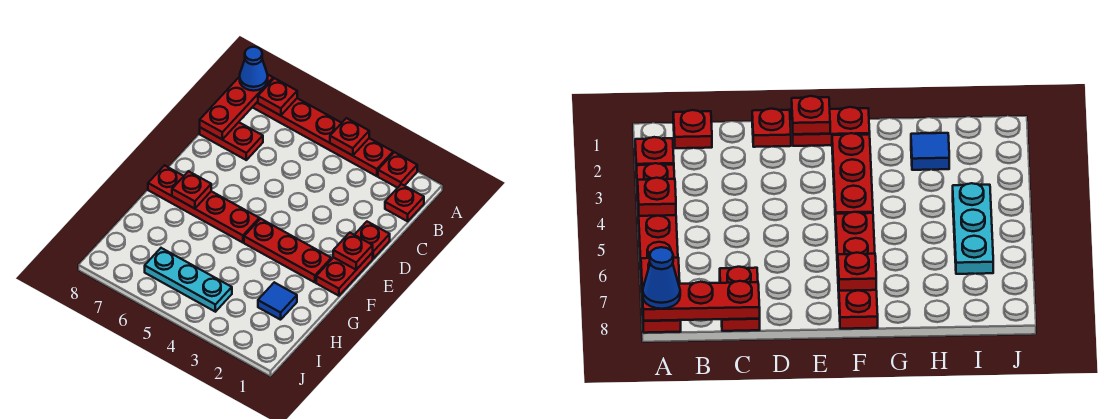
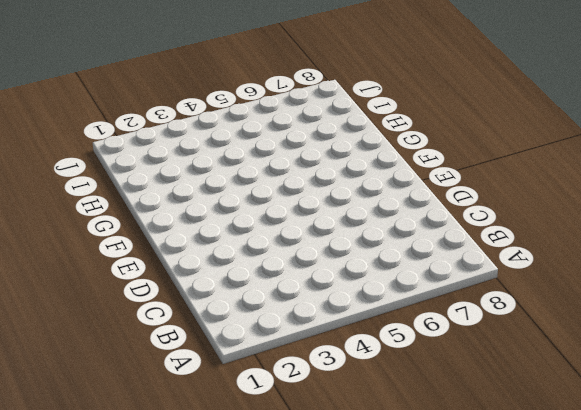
none -> red 1x1 plate [378,152,417,188]
none -> red 1x6 plate [253,98,393,176]
none -> red 1x1 plate [385,184,424,221]

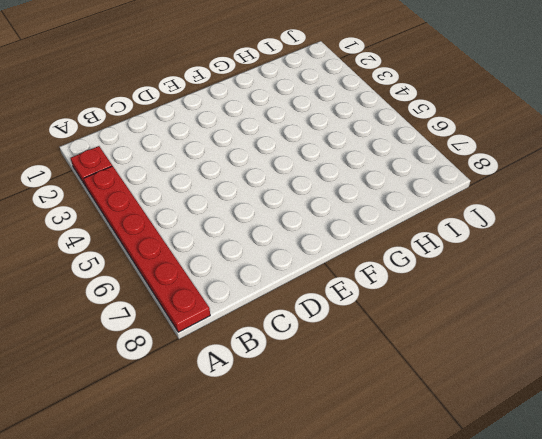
none -> red 1x1 plate [385,184,424,221]
none -> red 1x2 plate [200,122,263,160]
none -> red 1x1 plate [355,222,390,258]

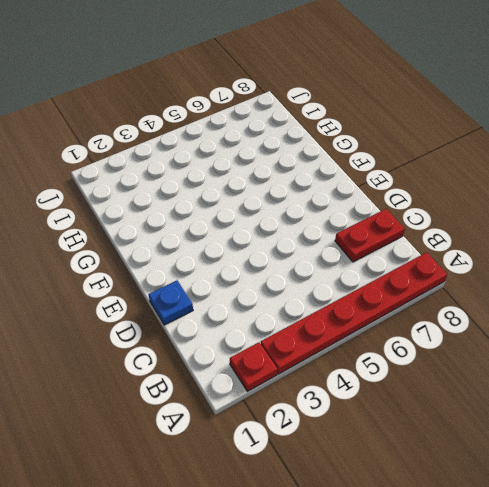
blue 1x1 plate [148,280,193,325] -> red 1x1 plate [355,222,390,258]
none -> red 1x1 plate [385,184,424,221]
none -> red 1x2 plate [316,253,373,296]
none -> red 1x3 plate [244,219,331,282]

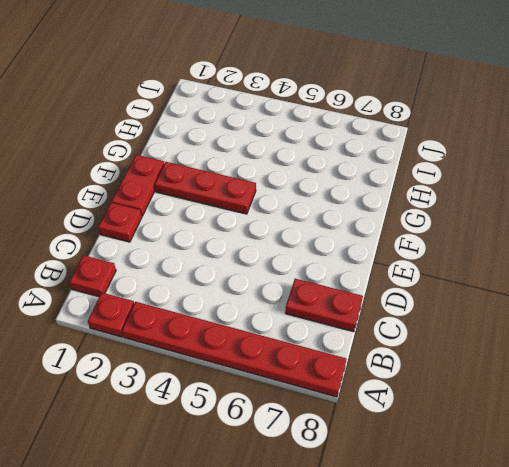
none -> red 1x4 plate [148,165,259,243]
none -> blue 1x1 tile [258,282,297,320]
none -> cyan 1x3 plate [145,248,232,312]

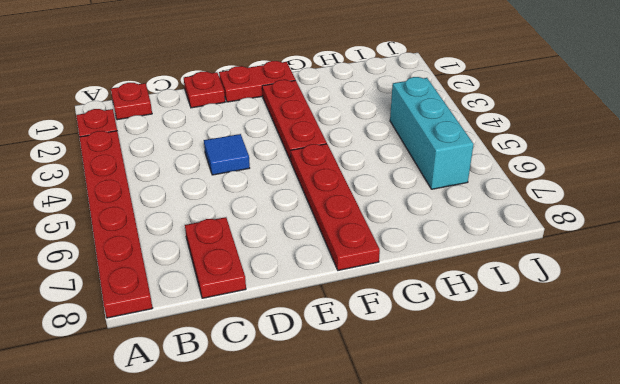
blue 1x1 tile [204,134,250,175] -> blue 1x1 tile moved to [258,282,297,320]
cyan 1x3 brick [390,77,474,189] -> cyan 1x3 plate [145,248,232,312]
none -> red 1x1 plate [330,118,369,156]
none -> red 1x1 plate [258,78,297,116]
none -> red 1x3 plate [200,74,273,139]

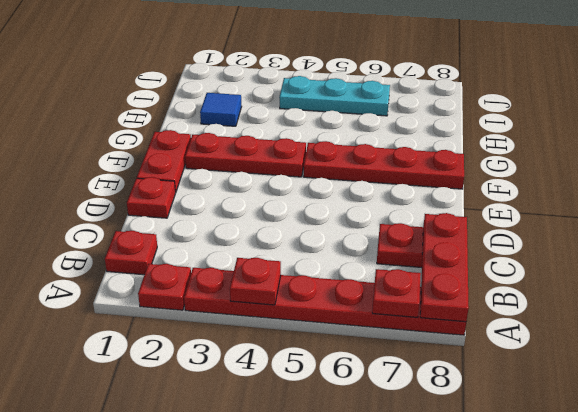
none -> red 1x1 plate [333,233,373,270]
none -> red 1x1 plate [172,171,211,209]
none -> blue 1x1 cone [240,47,268,91]

